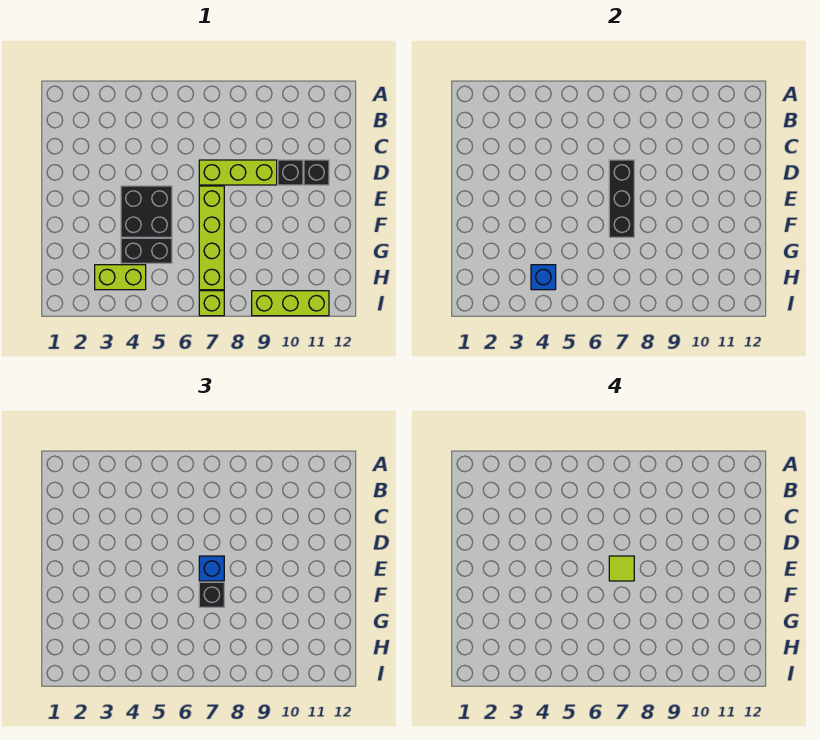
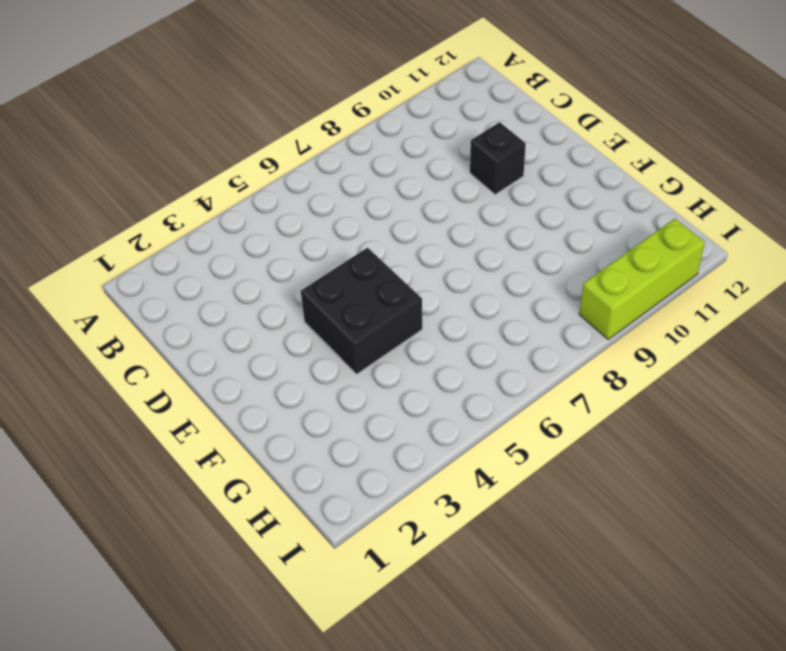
none -> lime 1x3 brick [199,160,277,185]
none -> black 1x1 brick [304,160,329,185]
none -> lime 1x4 brick [199,186,224,290]

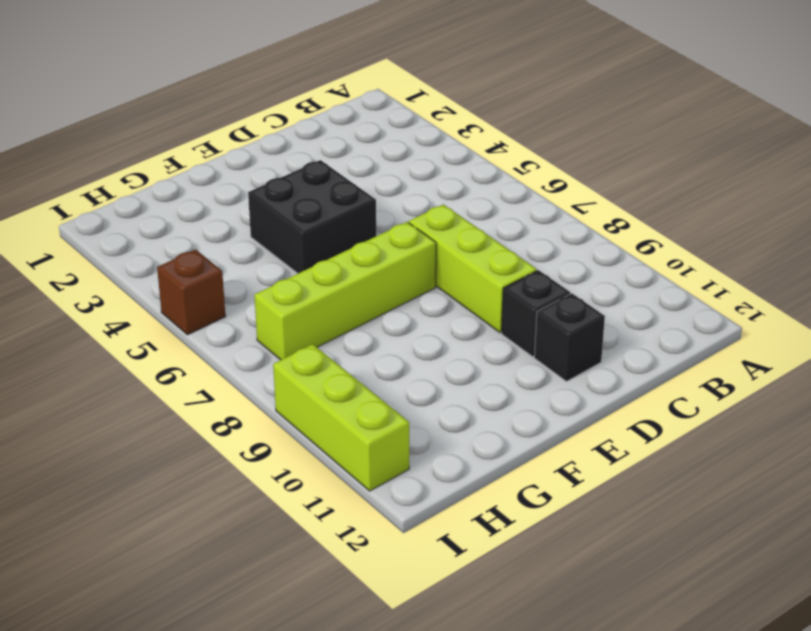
brown 1x1 brick [157,250,226,335] -> none
none -> black 1x2 brick [121,238,172,263]
none -> lime 1x2 brick [95,265,146,290]
none -> lime 1x1 brick [199,291,224,316]

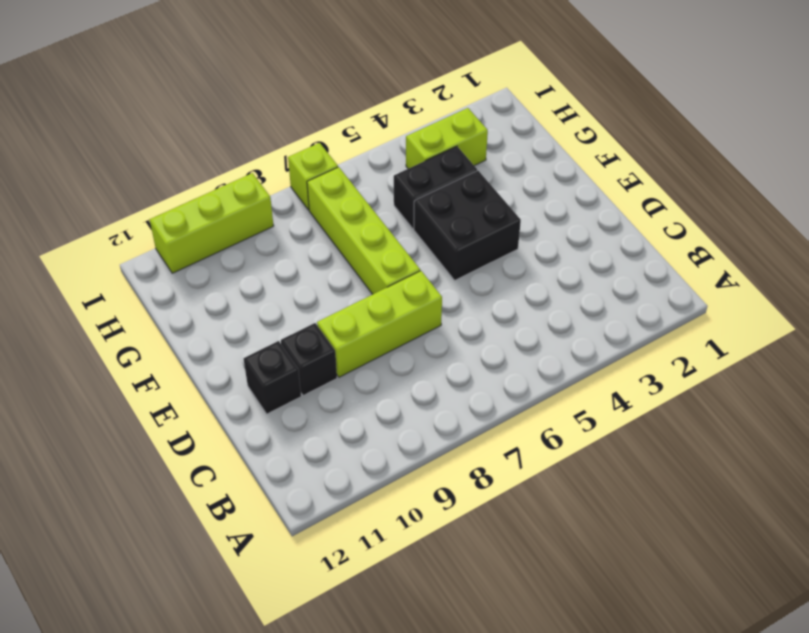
none -> black 1x3 brick [609,160,634,237]
none -> blue 1x1 brick [531,265,556,290]
none -> blue 1x1 brick [199,556,224,581]

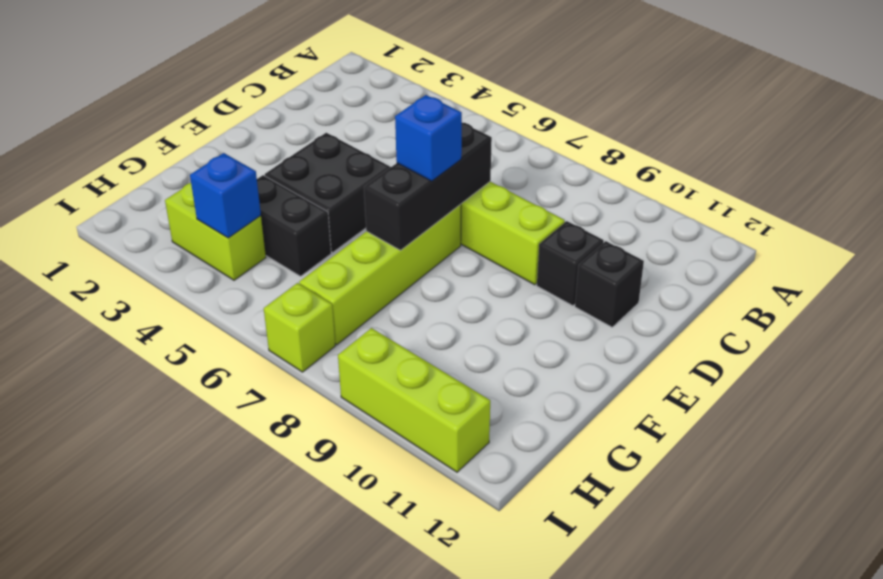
none -> black 1x1 brick [199,582,224,607]
none -> lime 1x1 tile [609,556,634,581]

